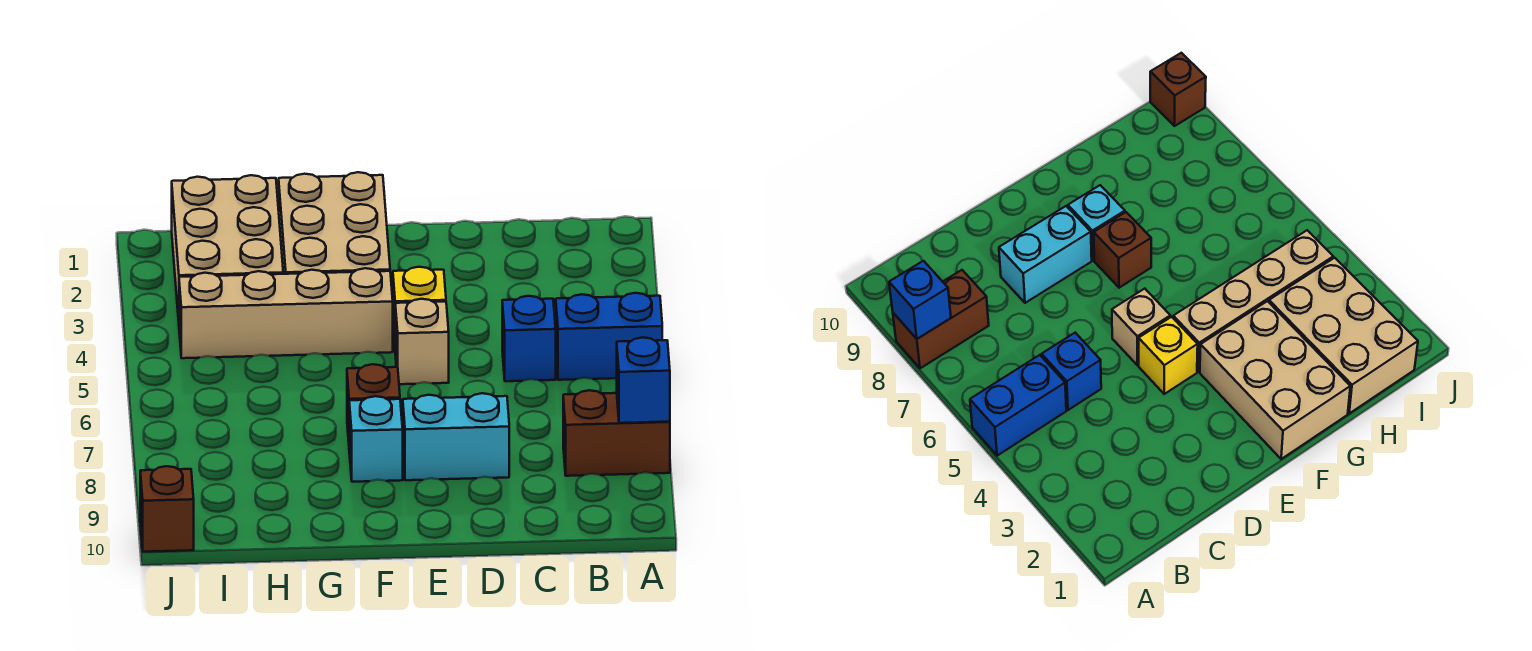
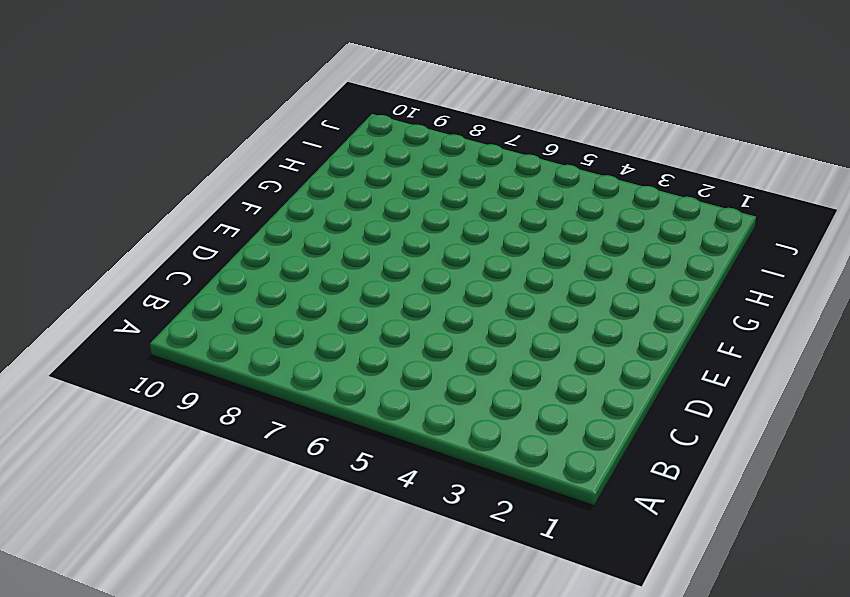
none -> blue 1x2 brick [556,293,662,380]
none -> brown 1x2 brick [563,390,670,476]
none -> blue 1x1 brick [502,296,556,381]

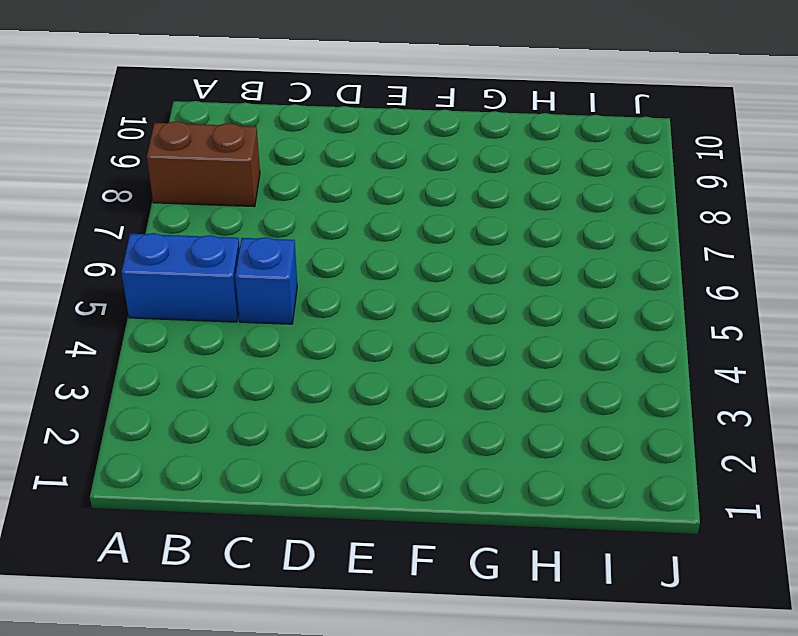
none -> cyan 1x2 brick [403,393,509,480]
none -> yellow 1x1 brick [393,267,446,343]
none -> tan 1x1 brick [395,299,449,384]

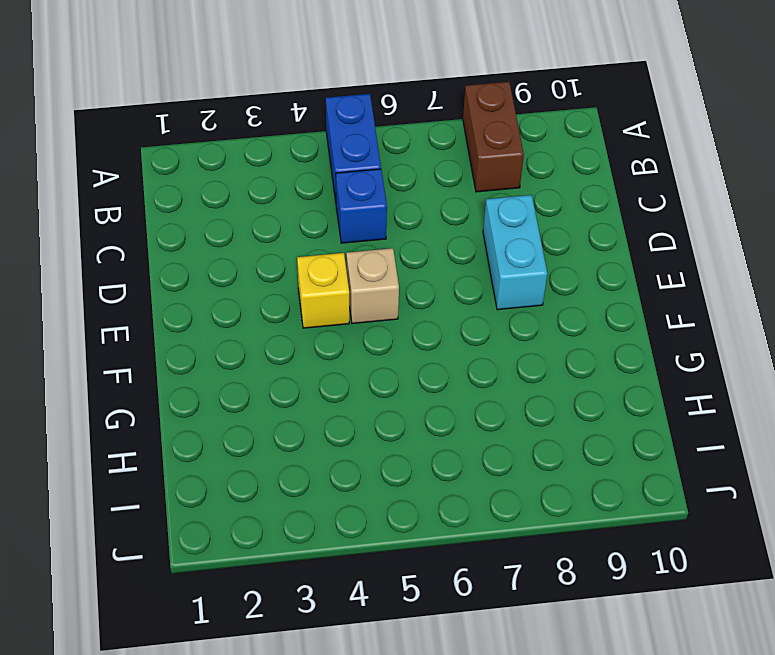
none -> tan 2x3 brick [279,172,390,274]
none -> tan 1x4 brick [179,268,393,358]
none -> brown 1x1 brick [347,364,400,441]

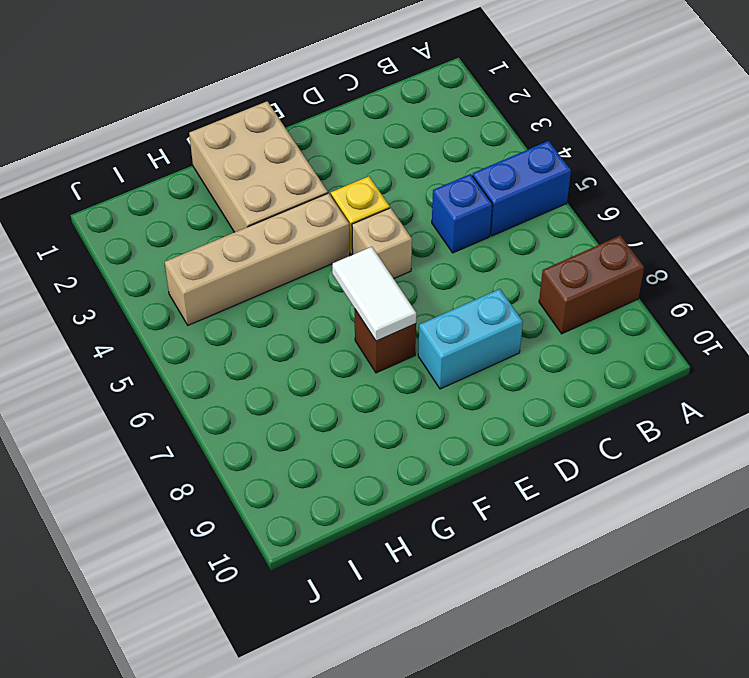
white 1x2 tile [332,247,416,341] -> none
none -> cyan 1x1 brick [349,396,403,482]
none -> tan 2x3 brick [172,175,283,321]
none -> brown 1x1 brick [140,466,194,552]

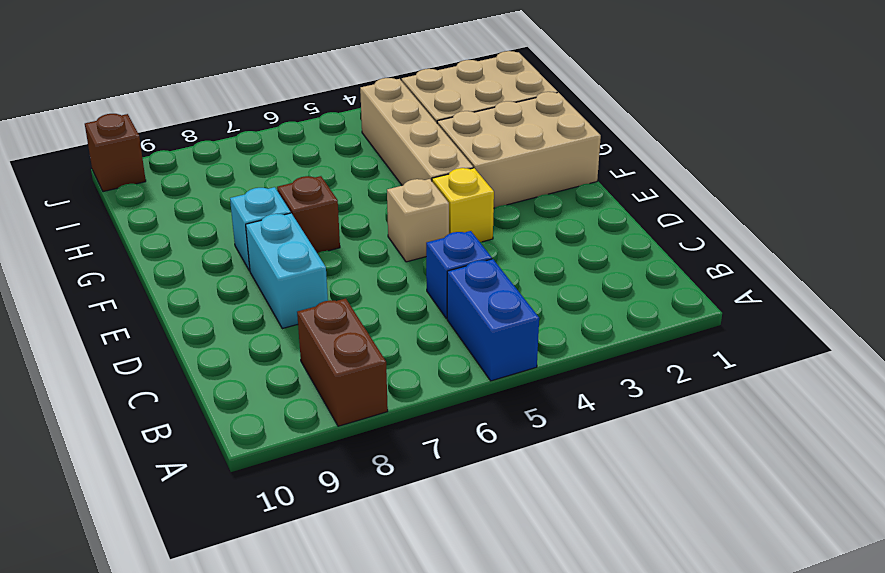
none -> blue 1x1 brick [617,337,670,423]

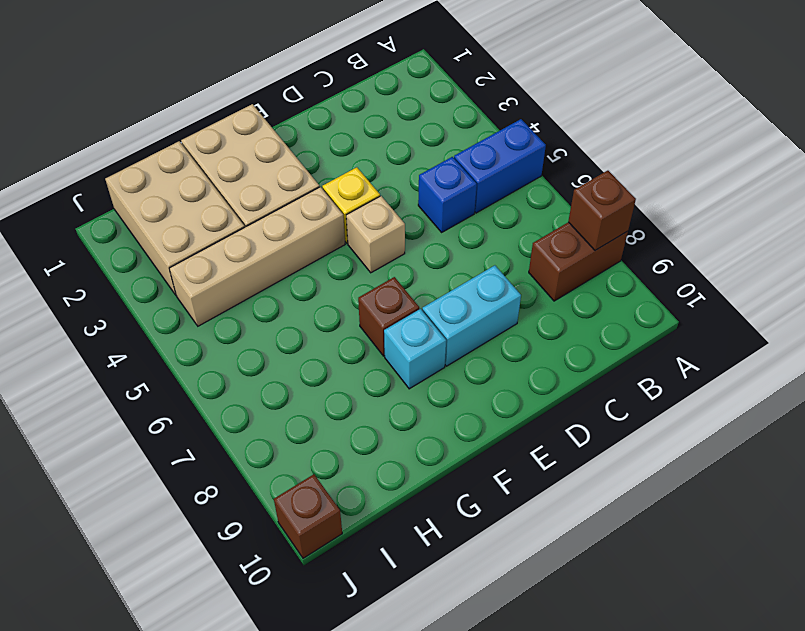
brown 1x1 brick [568,171,636,250] -> blue 1x1 brick [617,337,670,423]

